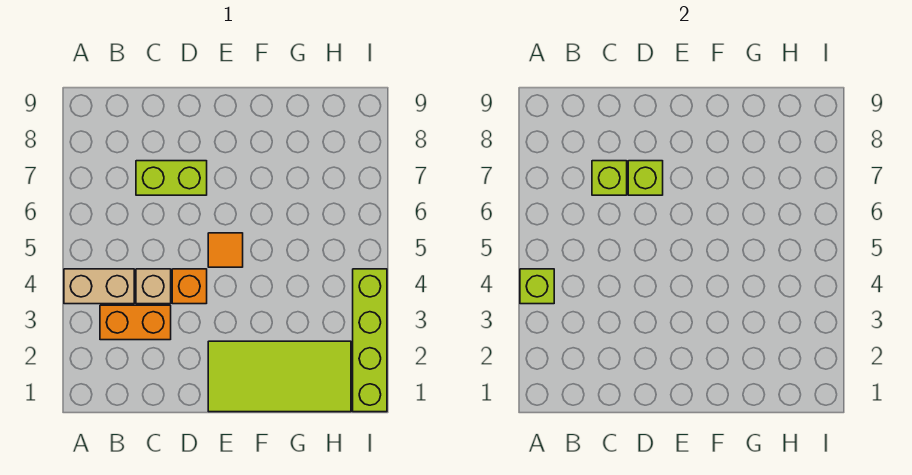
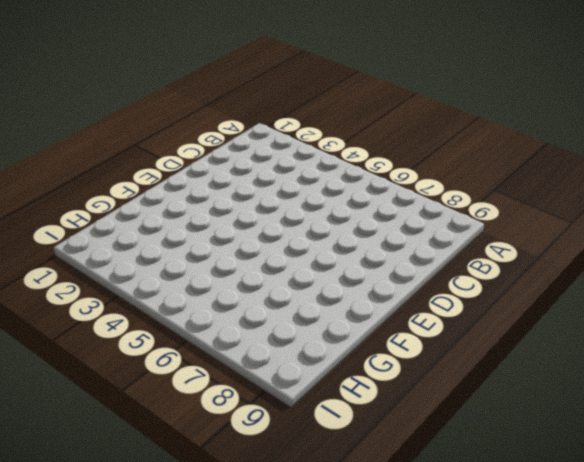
none -> tan 1x2 brick [64,269,134,304]
none -> orange 1x2 brick [100,305,171,340]

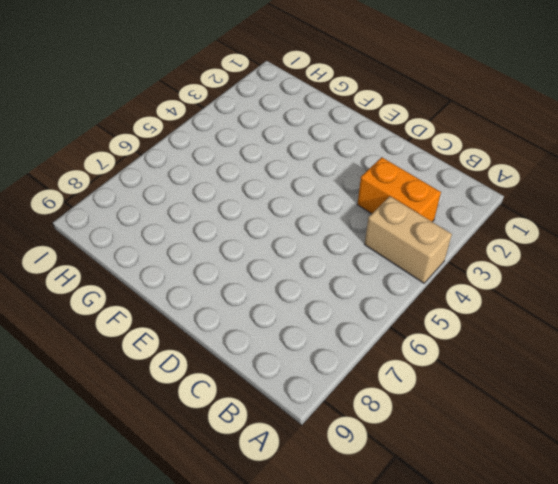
none -> tan 1x1 brick [136,269,171,304]
none -> lime 1x2 brick [136,161,207,195]

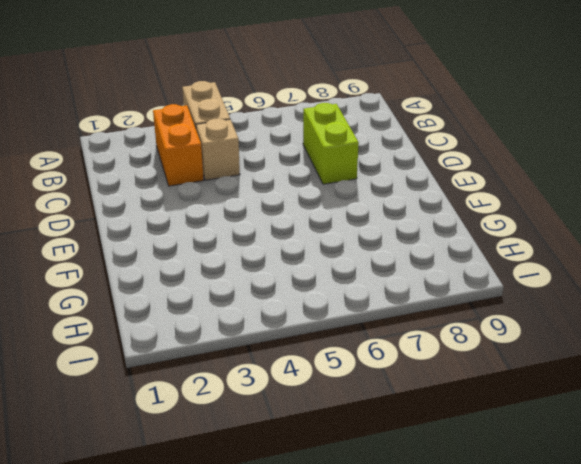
none -> orange 1x1 brick [172,269,207,304]
none -> lime 2x4 tile [208,341,351,412]

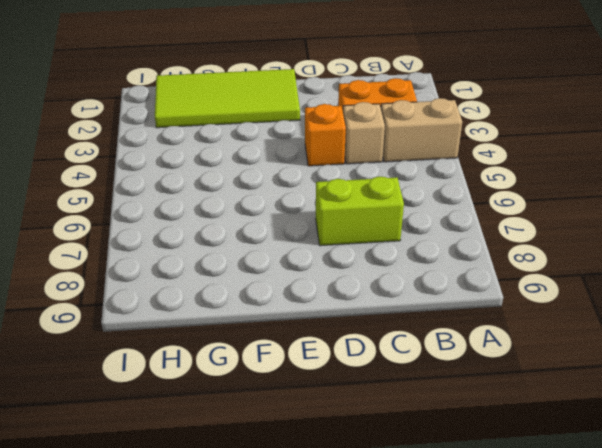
none -> orange 1x1 tile [208,233,243,267]
none -> lime 1x4 brick [353,269,387,412]

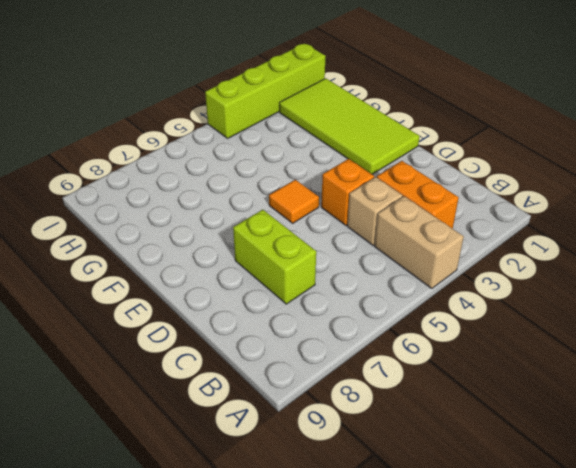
none -> lime 1x1 brick [520,269,554,304]
none -> lime 1x1 brick [592,161,627,195]

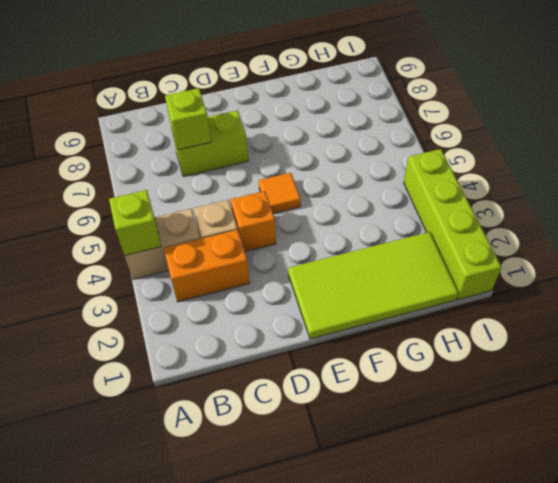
none -> lime 1x1 brick [628,161,663,195]

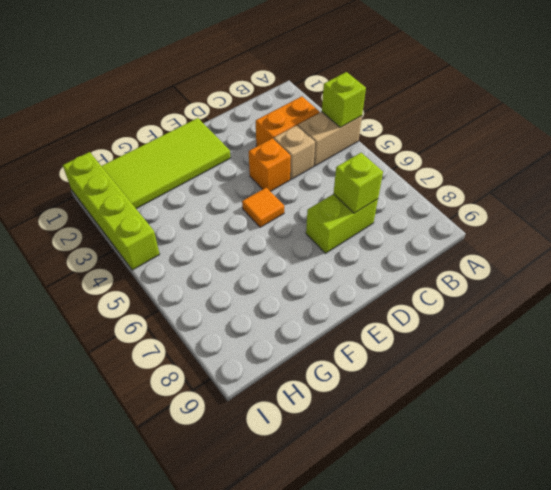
none -> lime 1x1 brick [628,161,663,195]

